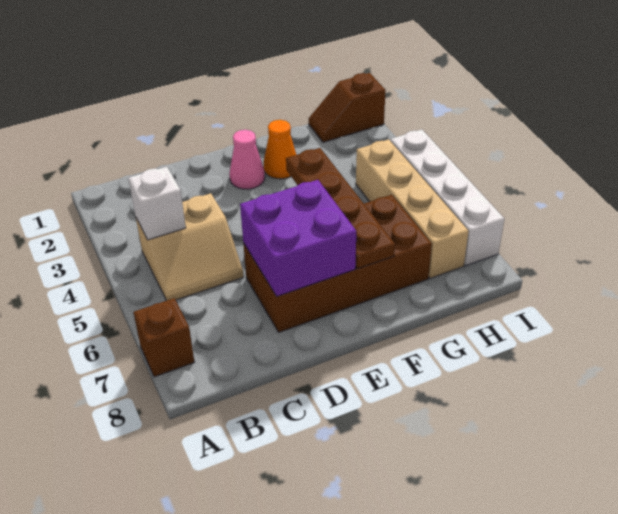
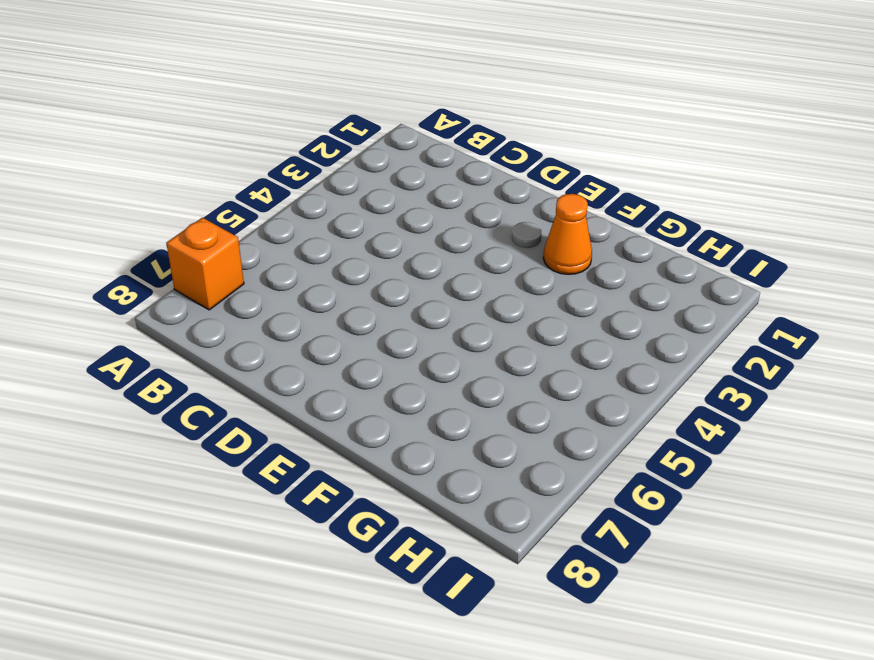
orange 1x1 brick [166,218,244,310] -> brown 1x1 brick [133,298,194,377]
none -> tan 2x2 slope [136,193,244,301]
none -> brown 2x4 brick [243,195,432,332]

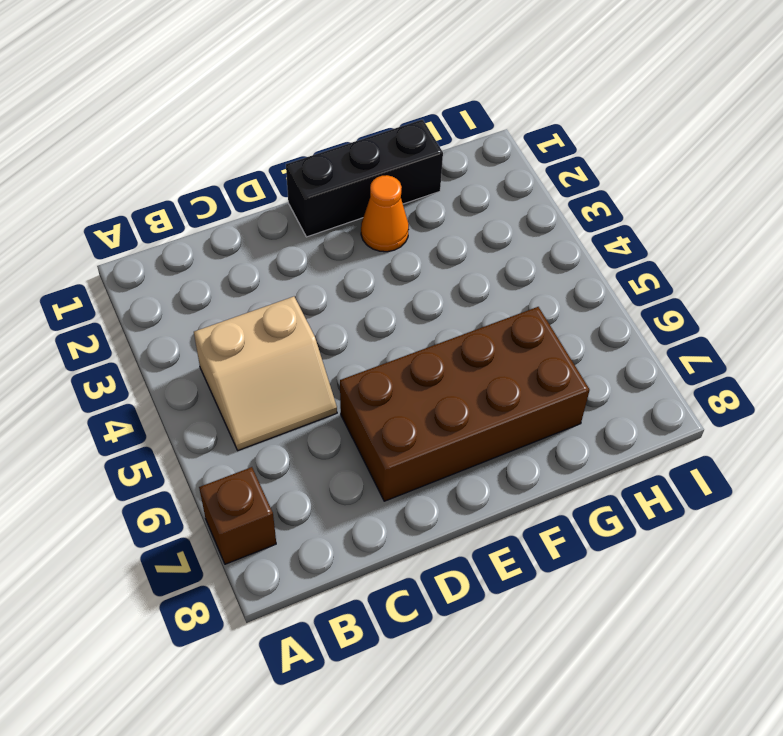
black 1x3 brick [286,120,443,237] -> none
none -> pink 1x1 cone [229,130,265,189]
none -> brown 1x2 slope [309,73,386,142]

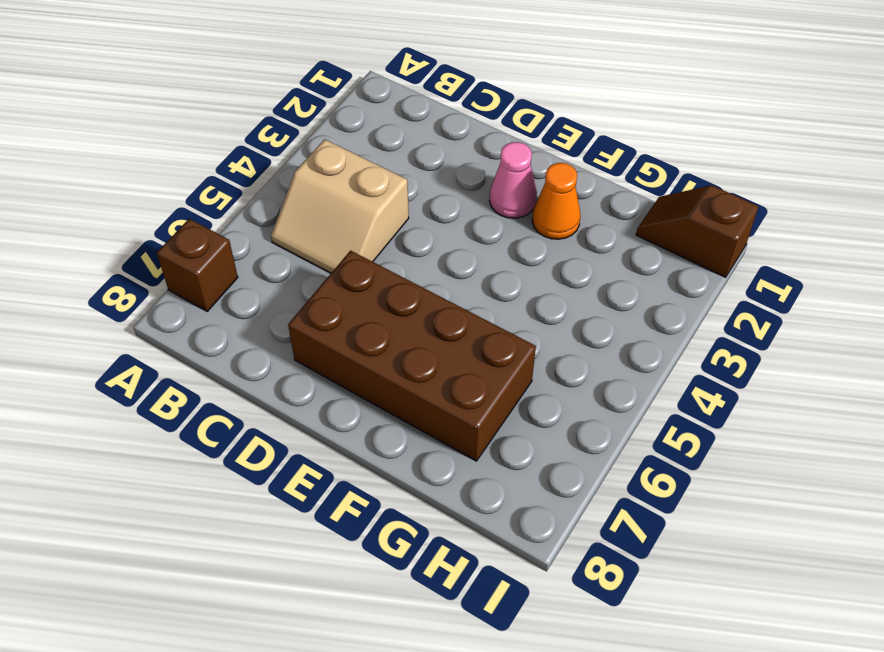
none -> tan 1x4 brick [356,139,469,278]
none -> white 1x4 brick [390,129,504,266]

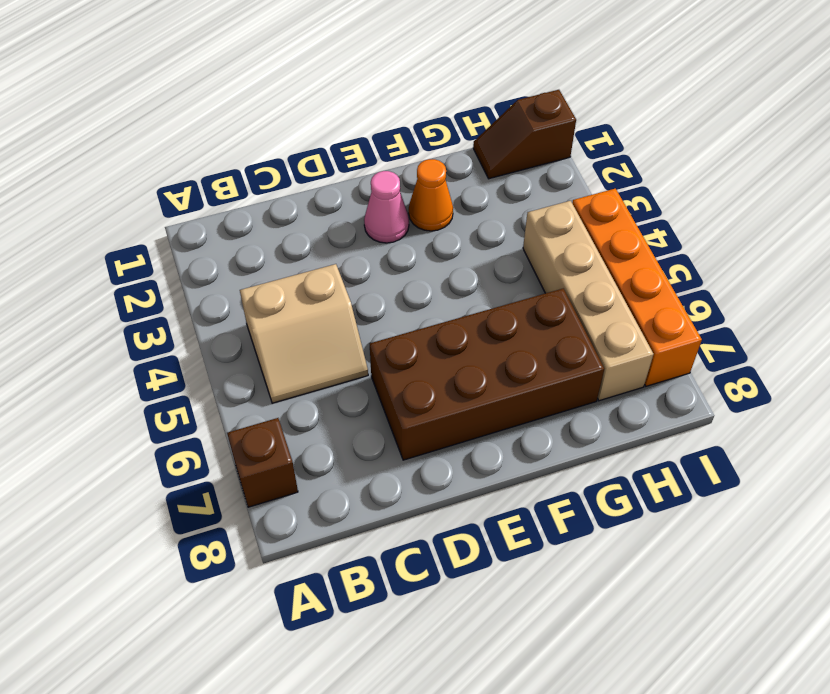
orange 1x4 brick [572,189,702,386] -> white 1x4 brick [390,129,504,266]
none -> white 1x1 brick [128,167,186,240]
none -> purple 2x2 brick [240,180,356,296]

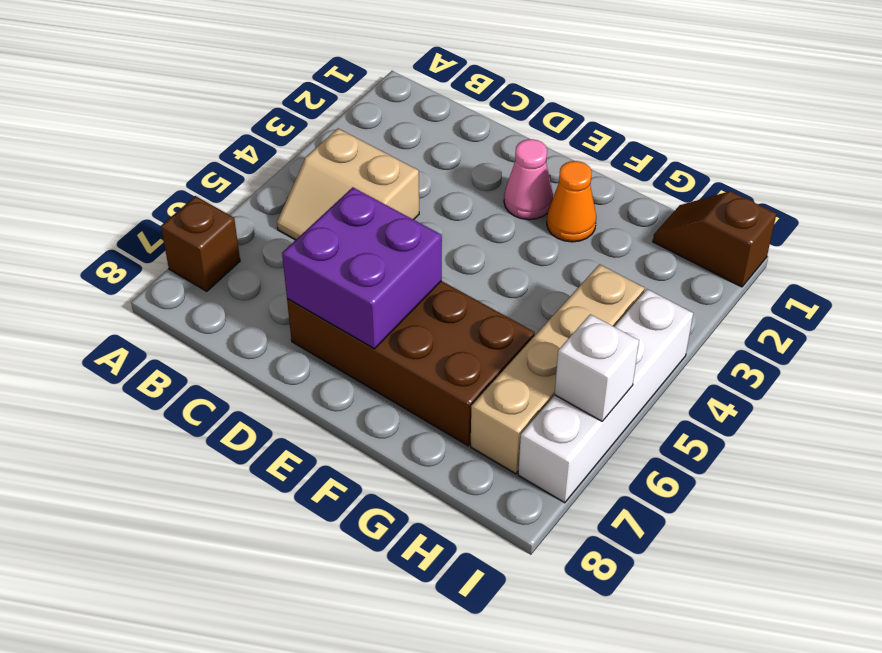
white 1x1 brick [555,314,639,421] -> white 1x1 brick moved to [128,167,186,240]
none -> brown 1x4 plate [286,148,395,269]

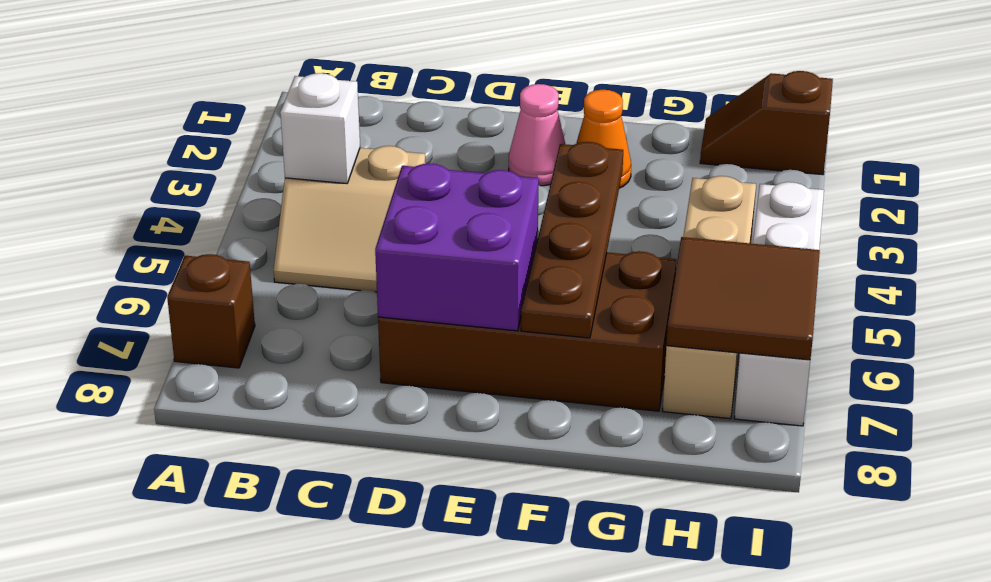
brown 2x2 tile [667,237,820,360] -> none

